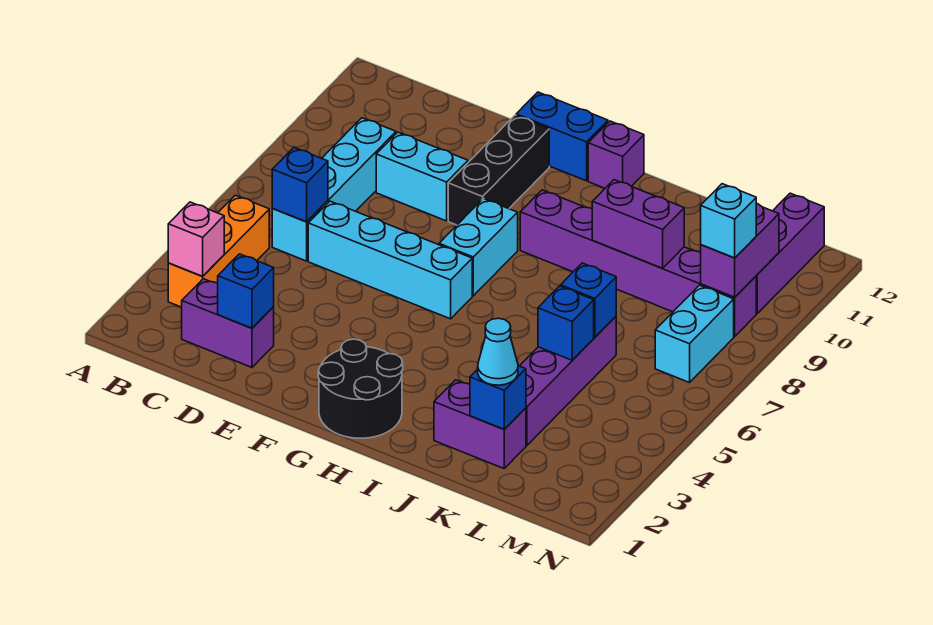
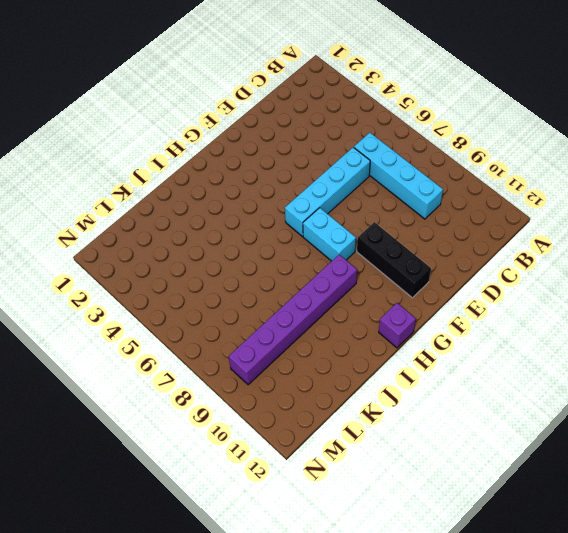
none -> orange 1x3 brick [168,195,269,307]
none -> purple 1x2 brick [182,279,274,367]
none -> cyan 1x2 brick [376,132,468,221]

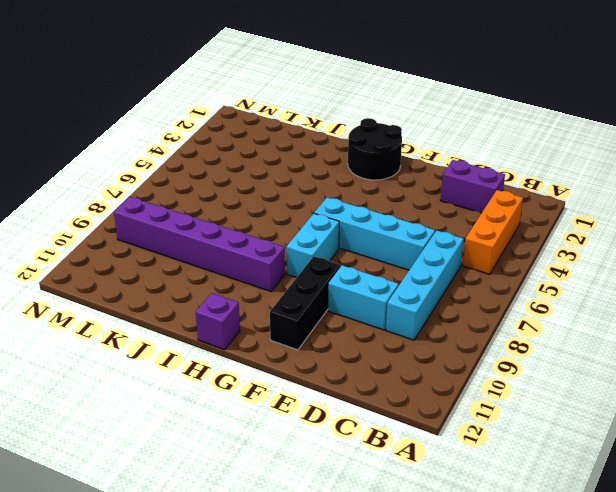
none -> blue 1x2 brick [516,92,608,181]
none -> purple 1x2 brick [434,380,526,468]
none -> purple 1x4 brick [520,317,616,446]

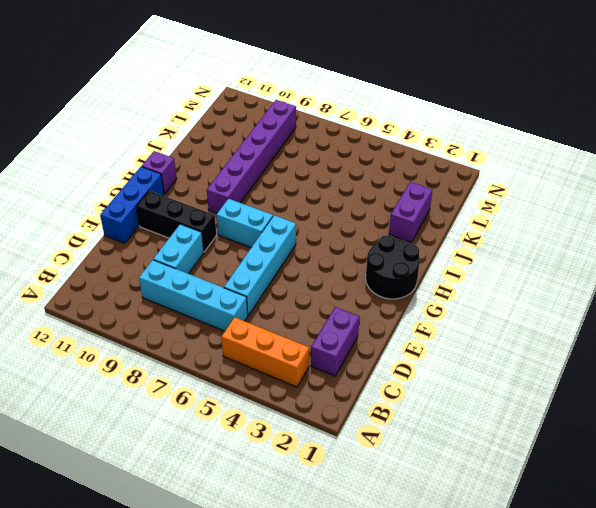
blue 1x3 brick [100,167,164,243] -> blue 1x2 brick [516,92,608,181]
none -> purple 1x4 brick [520,317,616,446]
none -> cyan 1x2 brick [655,285,734,383]
none -> purple 1x3 brick [756,193,824,313]

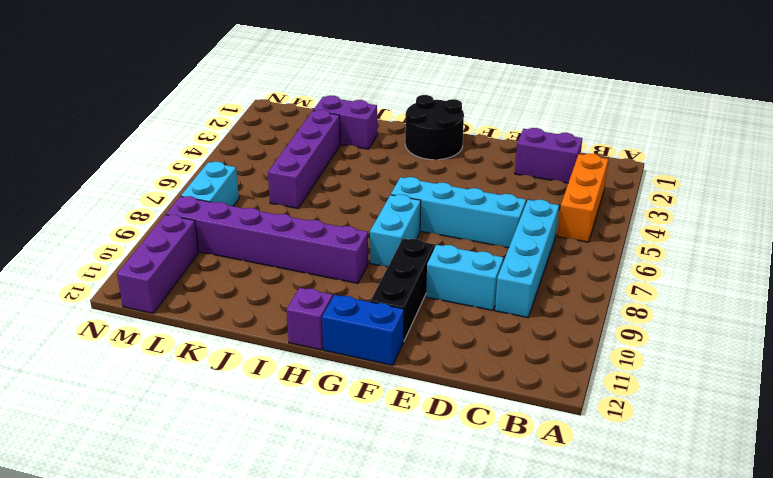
none -> pink 1x1 brick [168,202,224,276]
none -> blue 1x1 brick [272,148,328,222]
none -> blue 1x1 brick [218,254,274,328]

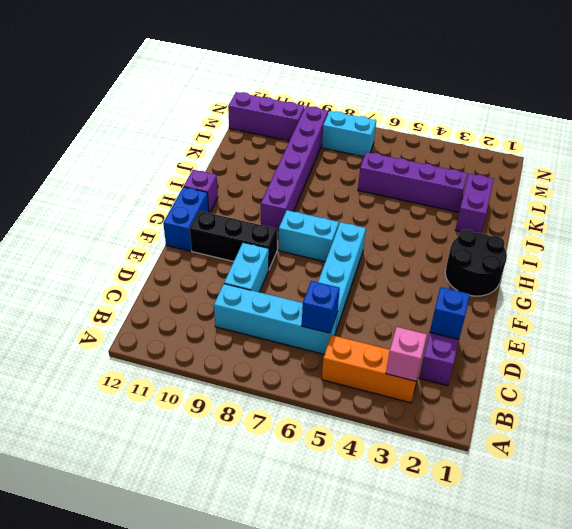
none -> purple 1x2 brick [592,180,684,268]
none -> blue 1x1 brick [470,366,526,429]
none -> blue 1x1 brick [538,286,594,360]

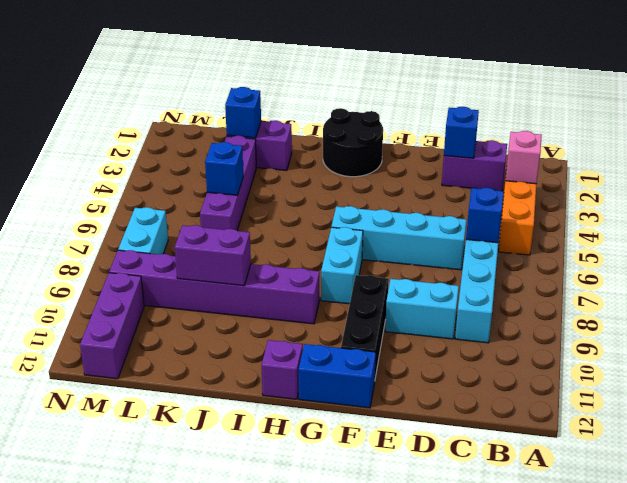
none -> blue 1x1 brick [561,263,616,337]
none -> purple 1x2 brick [701,204,779,297]
none -> cyan 1x1 cone [478,318,518,385]

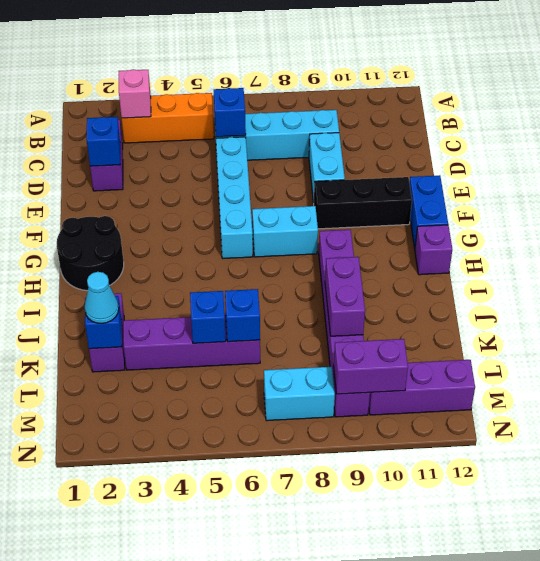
none -> cyan 1x1 brick [701,184,756,258]

